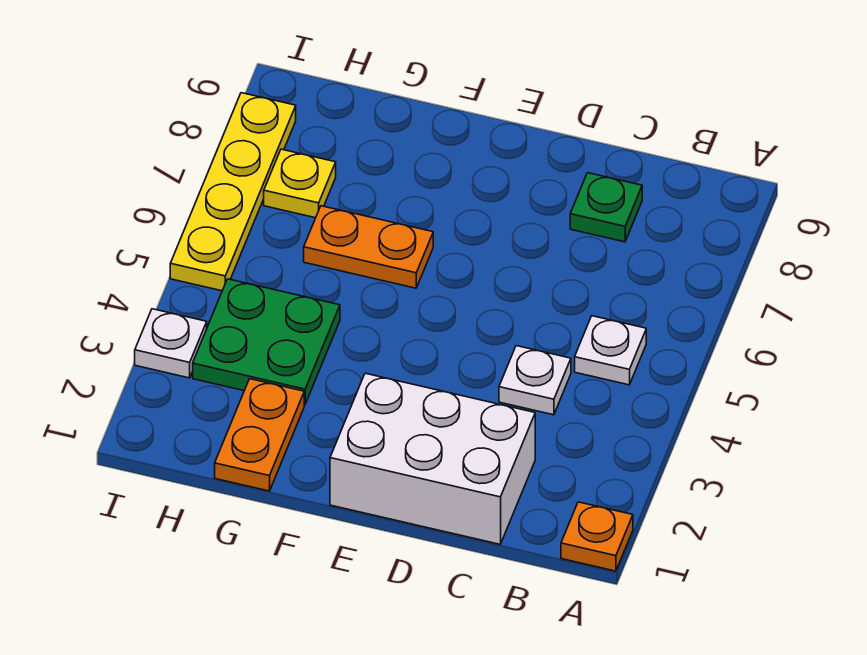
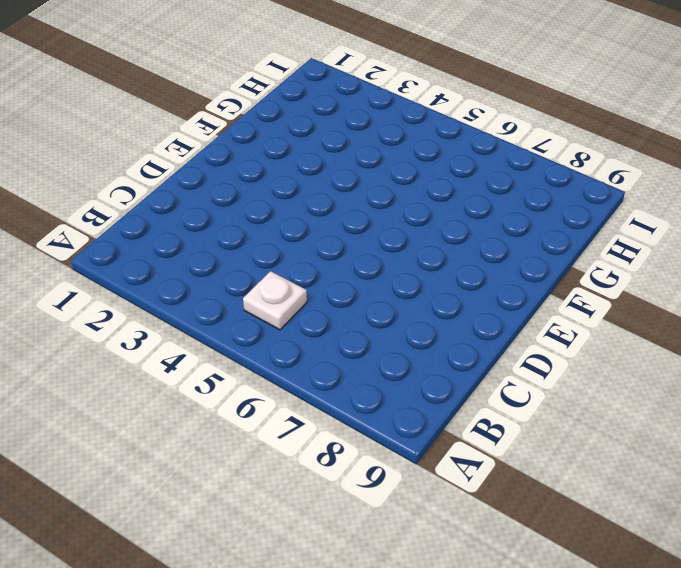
none -> orange 1x1 plate [561,502,633,571]
none -> white 2x3 brick [330,373,535,544]

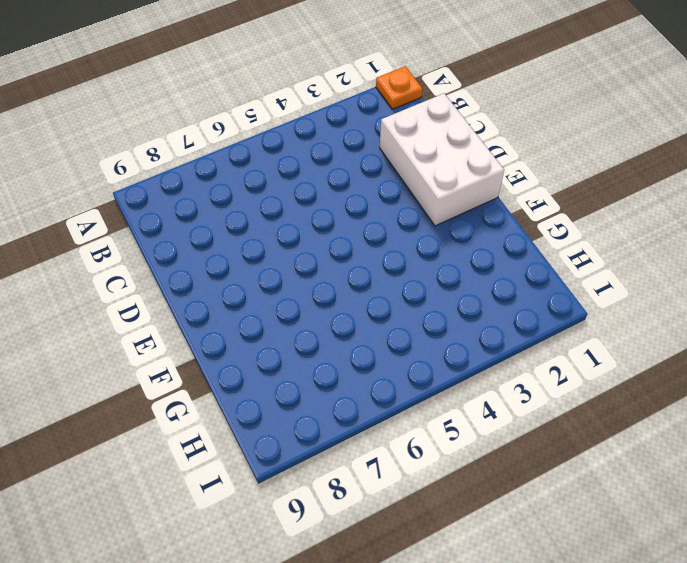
none -> white 1x1 plate [575,316,646,385]
none -> white 1x1 plate [499,346,571,415]

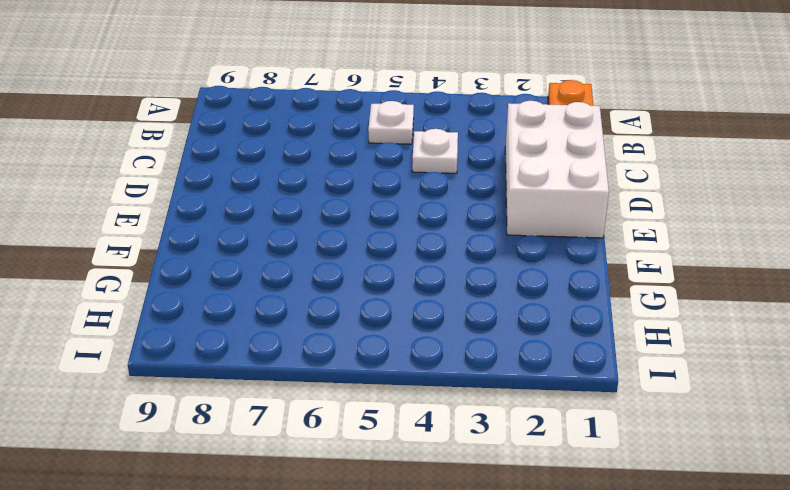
none -> green 1x1 plate [570,173,642,242]
none -> orange 1x2 plate [304,206,433,288]

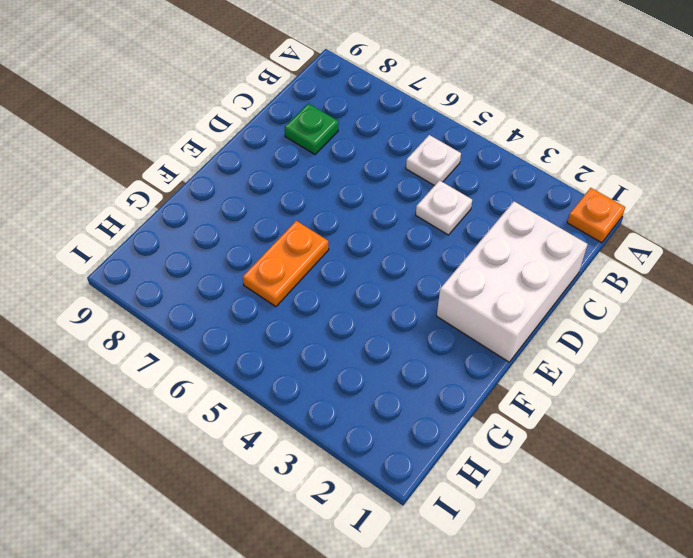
none -> orange 1x2 plate [215,379,304,491]
none -> green 2x2 plate [193,279,340,405]

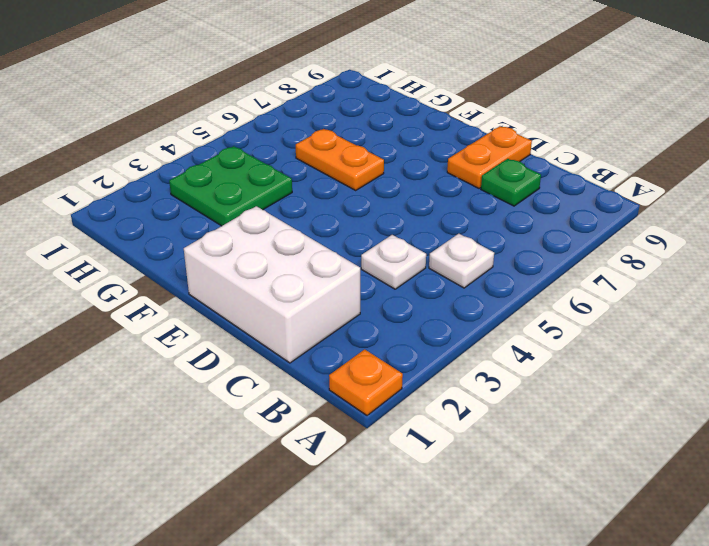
orange 1x2 plate [447,126,532,188] -> orange 1x2 plate moved to [215,379,304,491]
none -> yellow 1x1 plate [264,149,336,218]
none -> white 1x1 plate [135,309,207,378]

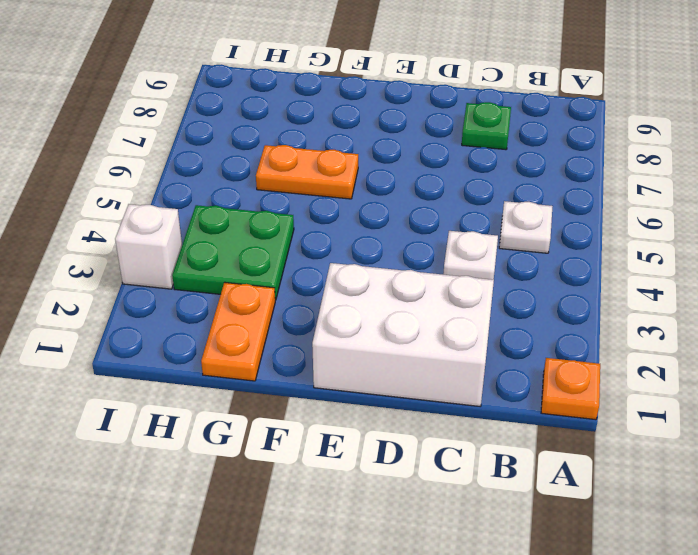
white 1x1 brick [115,204,182,289] -> white 1x1 plate [135,309,207,378]
none -> yellow 1x1 plate [264,149,336,218]
none -> yellow 1x4 plate [170,93,296,291]

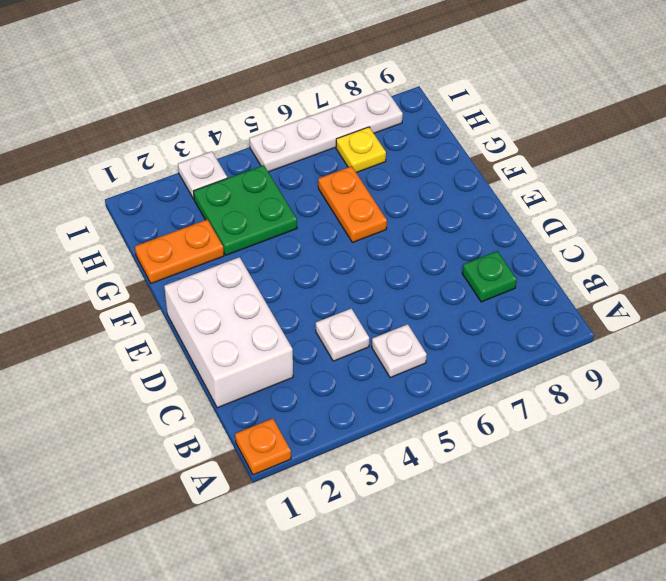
white 1x4 plate [249,89,403,172] -> yellow 1x4 plate [170,93,296,291]

